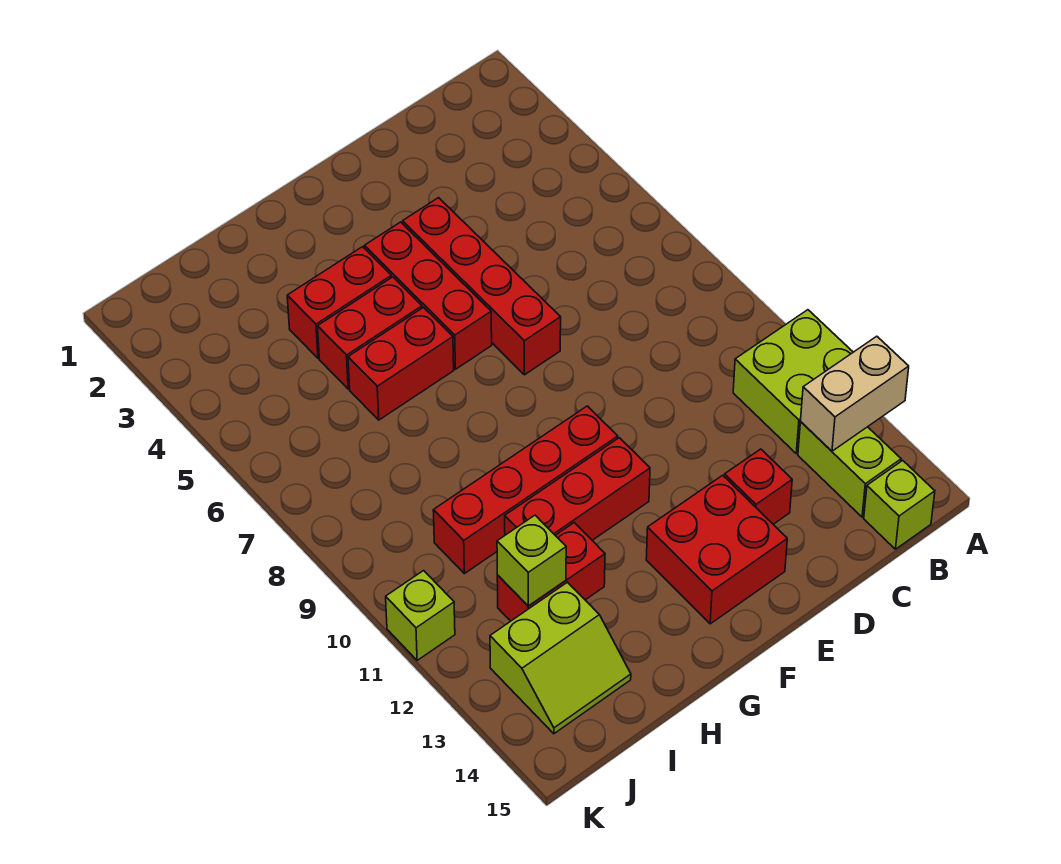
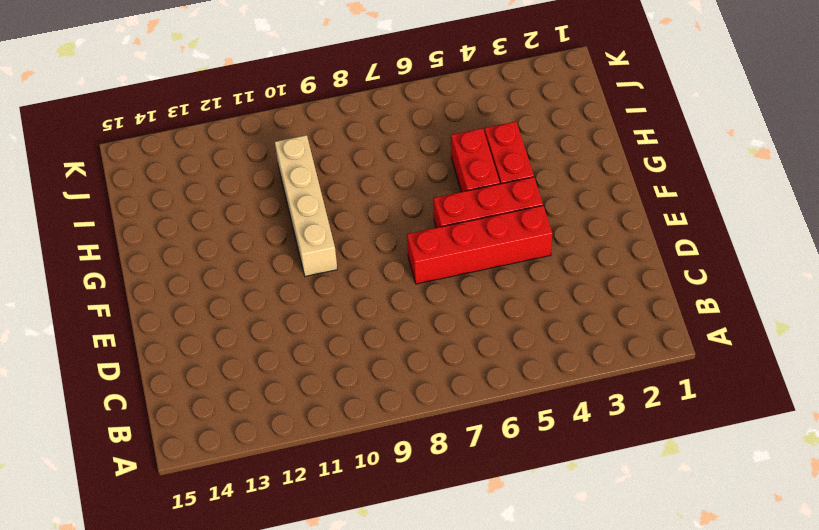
tan 1x4 brick [275,135,337,276] -> red 1x4 brick [433,406,618,574]
none -> lime 2x2 brick [733,310,853,454]
none -> lime 1x2 brick [798,422,901,517]
none -> lime 1x1 brick [864,461,935,549]

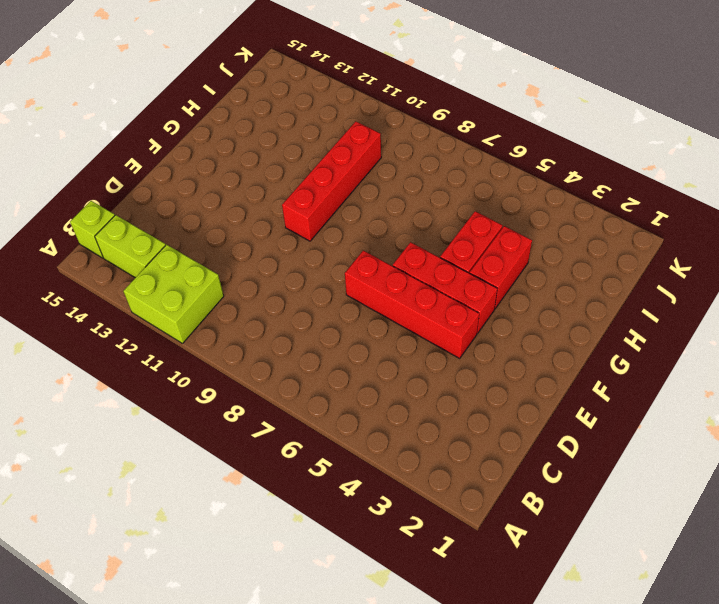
none -> red 1x1 brick [724,449,792,524]
none -> red 2x2 brick [646,475,787,624]
none -> red 1x3 brick [505,438,650,540]

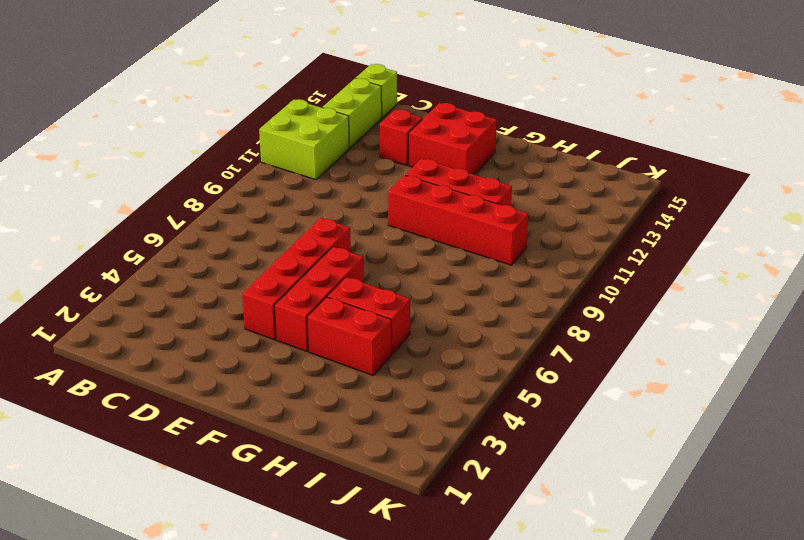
none -> red 1x2 brick [348,307,454,420]
none -> red 1x2 brick [497,523,605,621]
none -> lime 2x2 slope [490,582,631,734]

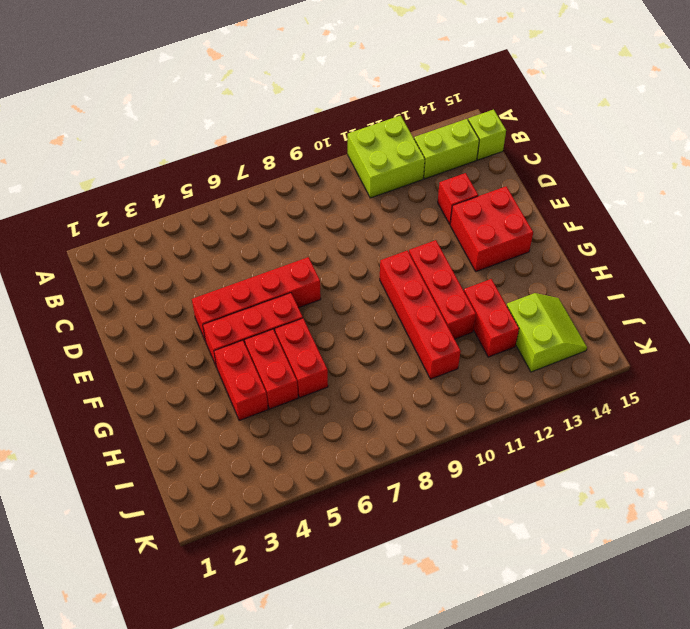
none -> lime 1x1 brick [386,571,455,660]
none -> tan 1x2 brick [801,336,909,451]
none -> lime 1x1 brick [497,515,566,606]

